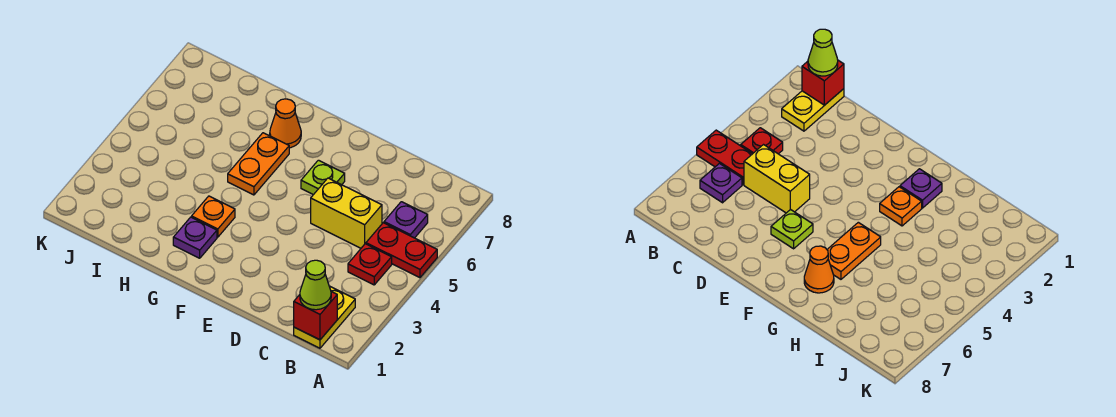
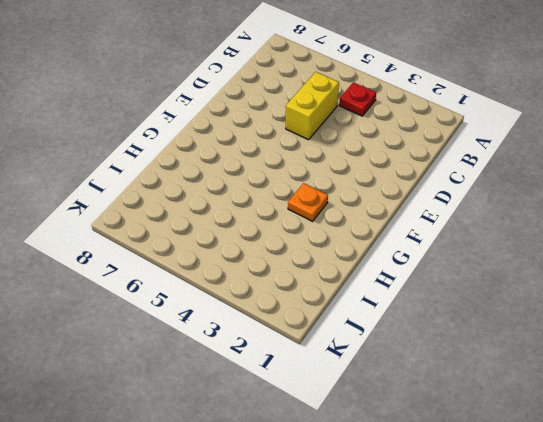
none -> red 1x2 plate [366,223,437,278]
none -> yellow 1x2 plate [294,286,355,348]
none -> purple 1x1 plate [384,202,428,238]

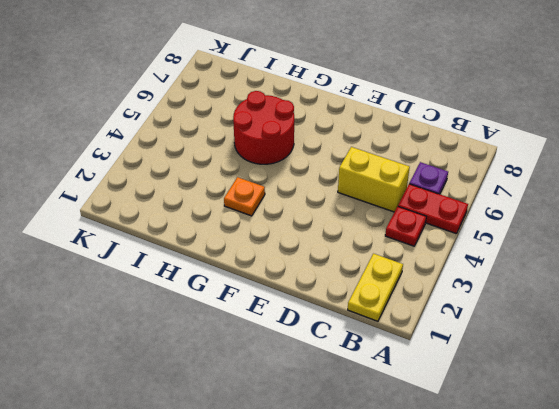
red 2x2 round brick [233,91,294,164] -> orange 1x2 plate [228,133,289,195]
none -> lime 1x1 plate [301,160,345,195]
none -> purple 1x1 plate [173,217,217,258]
none -> orange 1x1 cone [270,99,301,148]

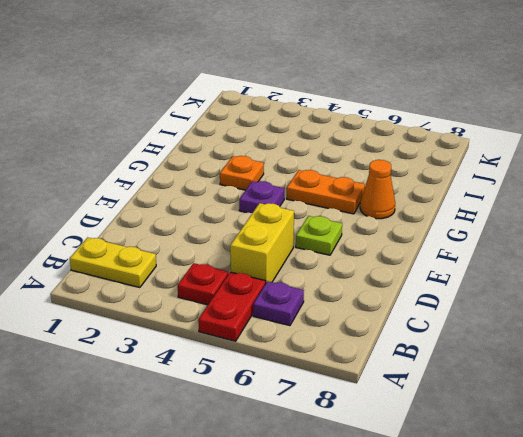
purple 1x1 plate [239,181,284,213] -> purple 1x1 plate moved to [173,217,217,258]
none -> red 1x1 brick [294,292,337,340]
none -> lime 1x1 cone [300,260,331,310]

